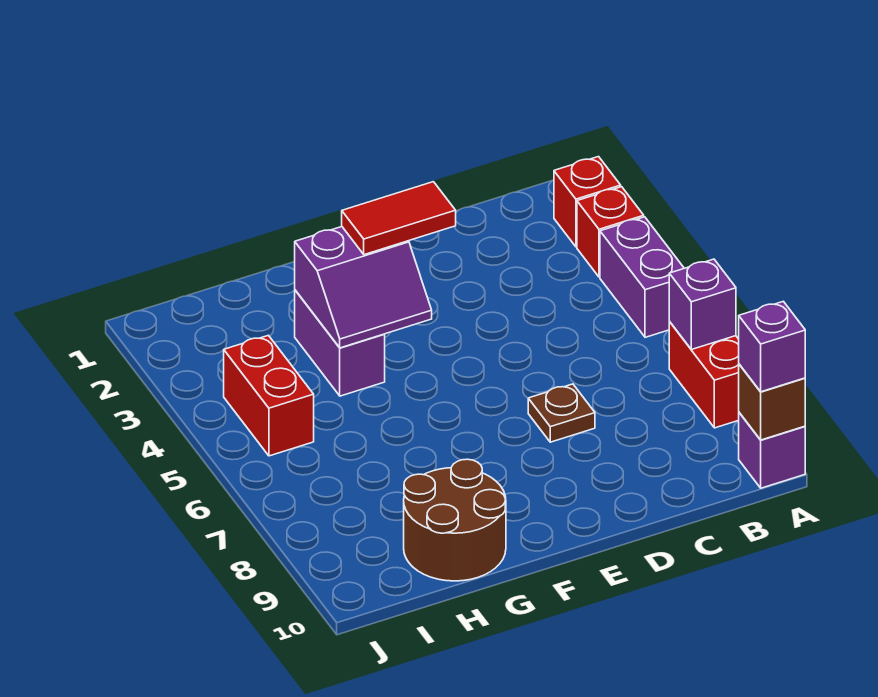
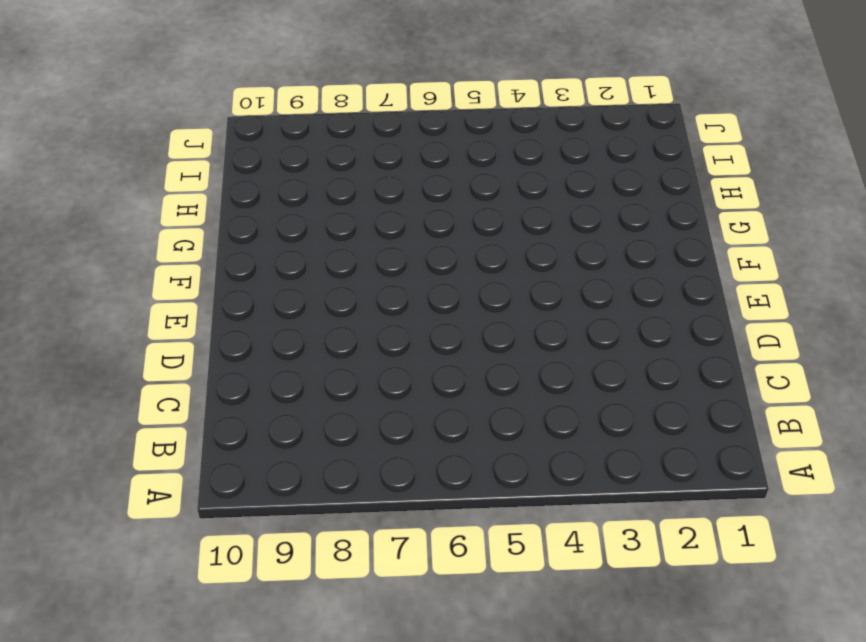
none -> red 1x1 brick [554,157,621,247]
none -> red 1x1 brick [577,187,644,277]
none -> purple 1x2 brick [600,217,684,337]

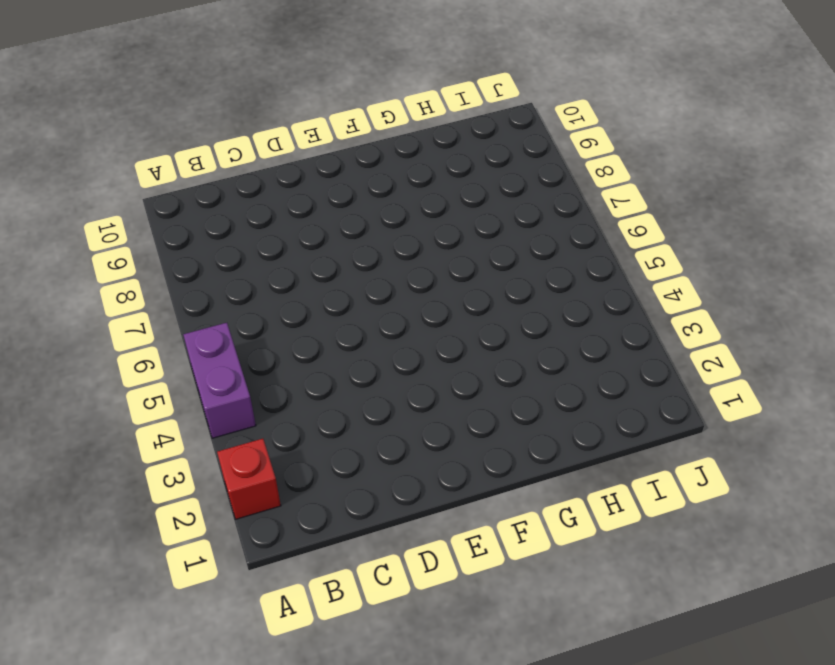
none -> red 1x1 brick [577,187,644,277]
none -> red 1x2 brick [669,322,739,428]
none -> purple 1x1 brick [739,413,805,488]

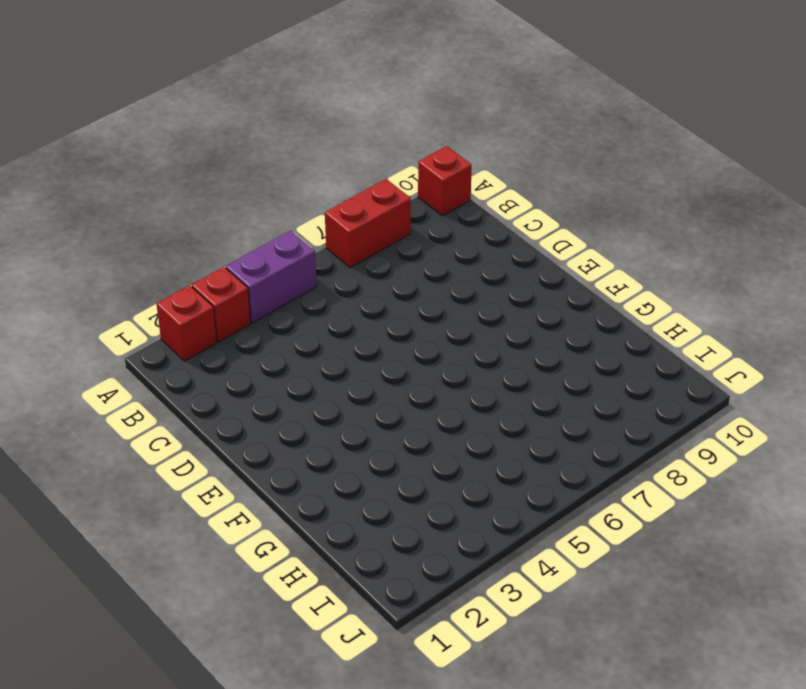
red 1x1 brick [418,146,472,216] -> purple 1x1 brick [739,413,805,488]
none -> brown 1x1 plate [528,384,595,442]
none -> purple 1x2 brick [295,290,385,396]
none -> brown 2x2 round brick [404,459,506,581]

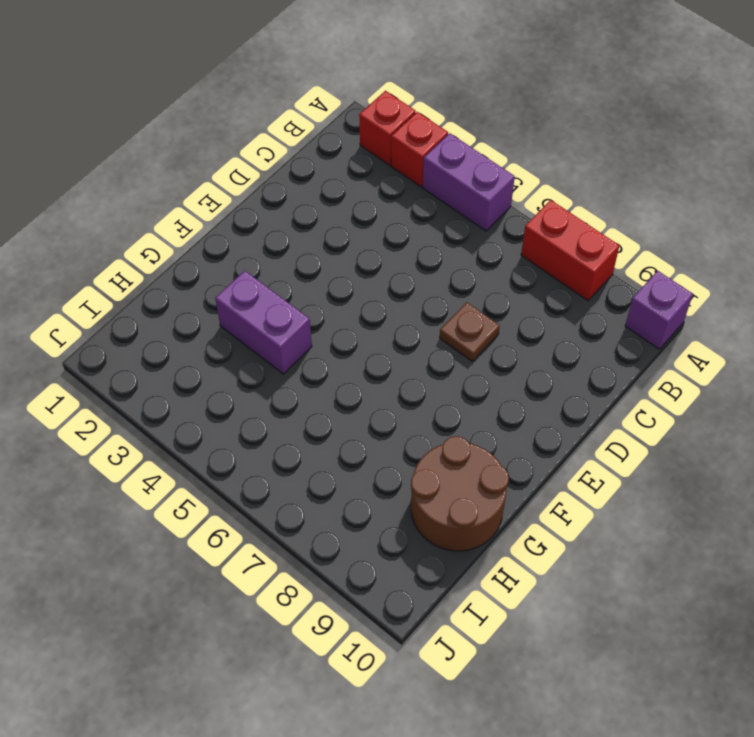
none -> red 1x2 brick [224,335,314,456]
none -> purple 1x1 brick [669,259,736,350]
none -> brown 1x1 brick [739,364,805,440]

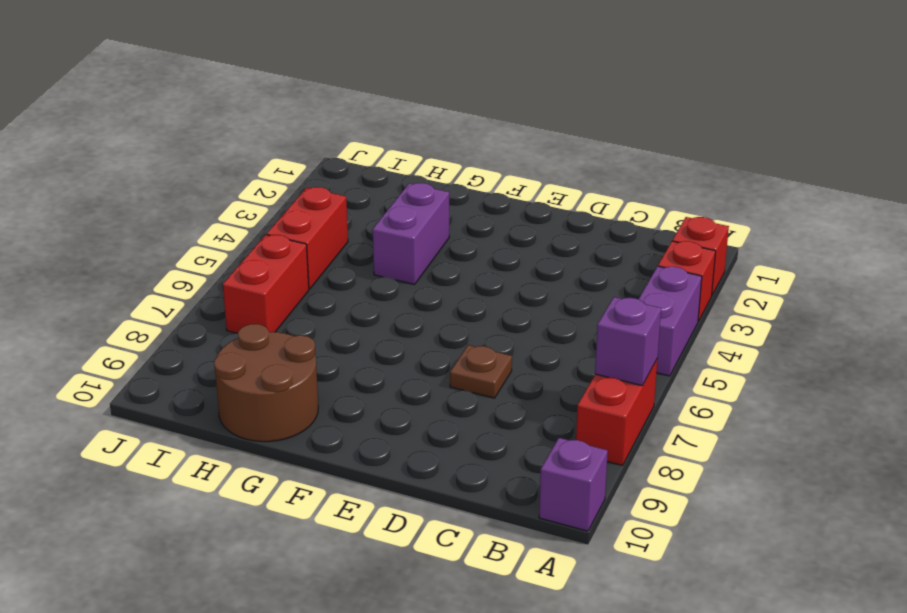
red 1x2 brick [223,235,309,334] -> none
none -> brown 1x1 brick [739,364,805,440]
none -> purple 2x2 slope [295,227,432,348]
none -> purple 1x1 brick [739,301,805,392]

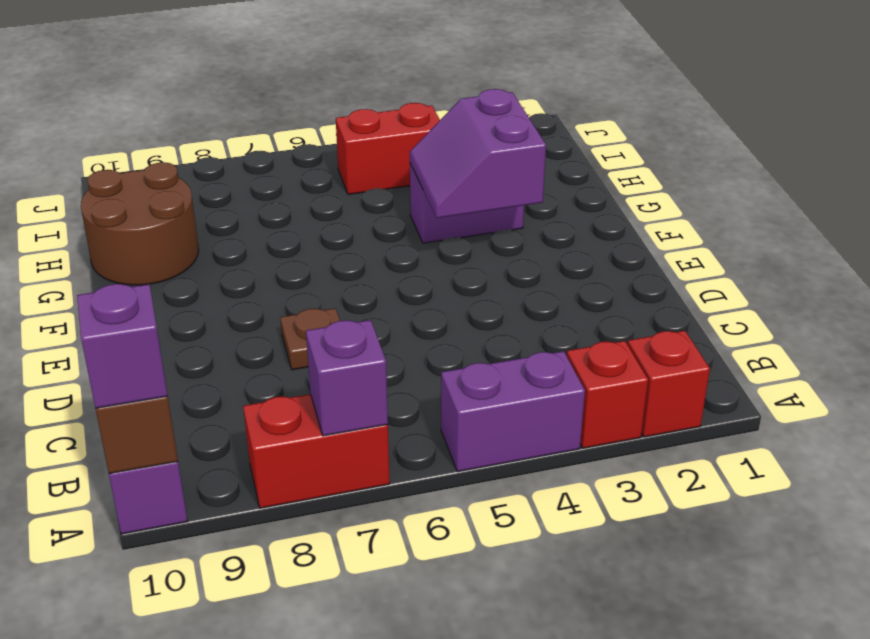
none -> red 1x2 tile [342,182,456,255]

